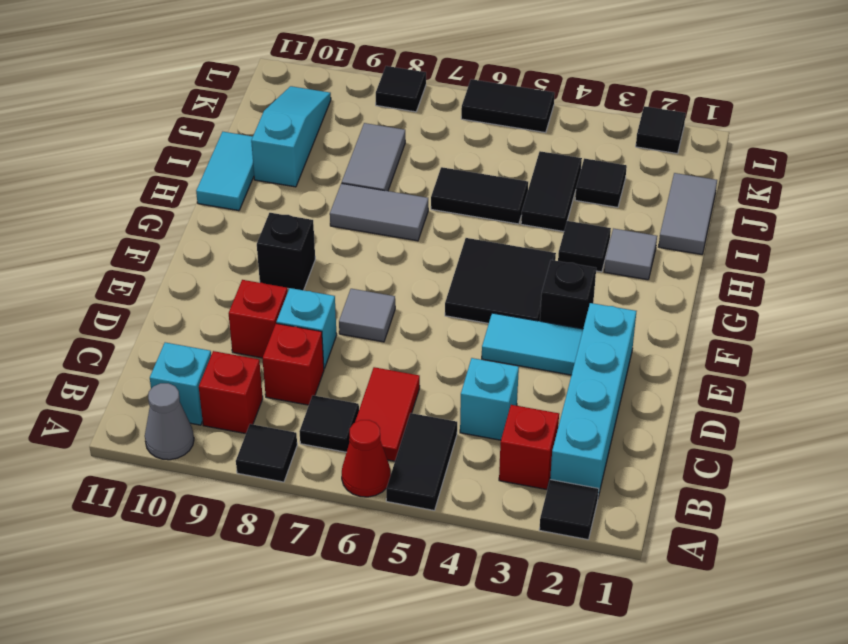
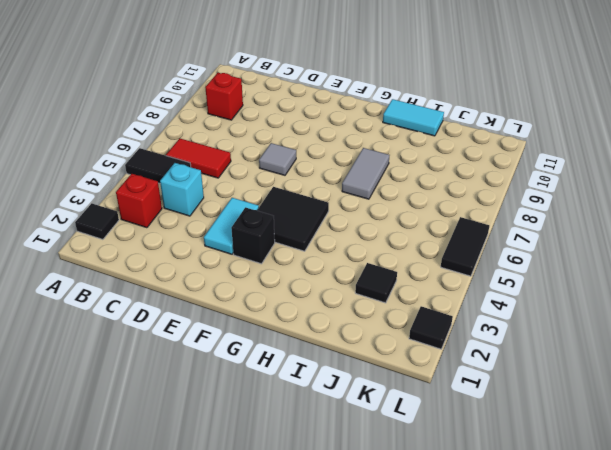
none -> red 1x1 cone [342,420,391,497]
none -> black 1x1 tile [236,424,297,482]
none -> grey 1x1 cone [145,383,194,460]
none -> cyan 1x4 brick [550,303,636,497]

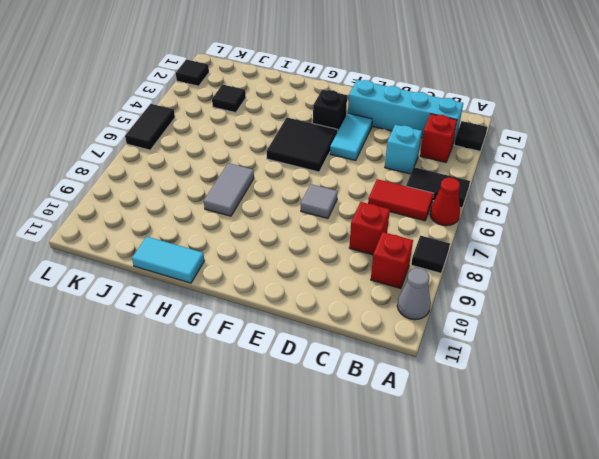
none -> black 1x1 tile [300,395,359,452]
none -> cyan 1x1 brick [150,342,211,425]
none -> cyan 1x1 brick [277,288,337,369]
none -> red 1x1 brick [229,280,288,358]

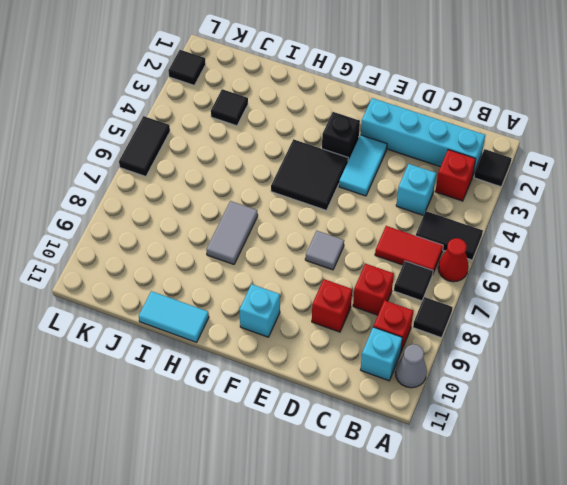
cyan 1x1 brick [239,284,280,337] -> cyan 1x1 brick moved to [277,288,337,369]
none -> black 1x1 brick [257,213,315,290]
none -> grey 1x1 tile [604,228,657,280]
none -> black 1x1 tile [558,221,611,272]
none -> grey 1x2 tile [659,173,717,254]

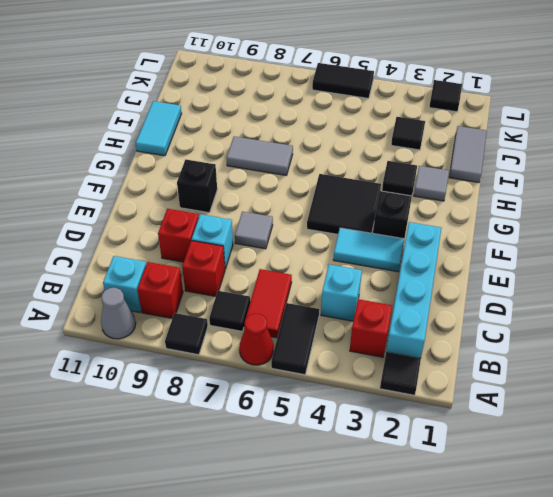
none -> black 1x2 tile [521,151,582,232]
none -> black 1x2 tile [431,167,528,224]
none -> grey 1x2 tile [342,123,405,191]
none -> cyan 1x3 slope [251,86,331,187]

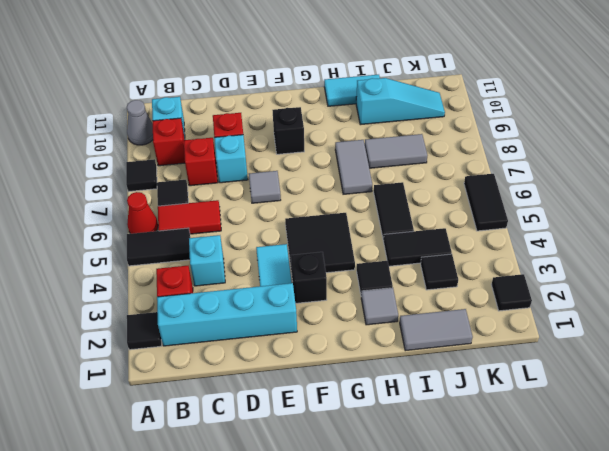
none -> black 1x1 tile [376,66,426,112]

